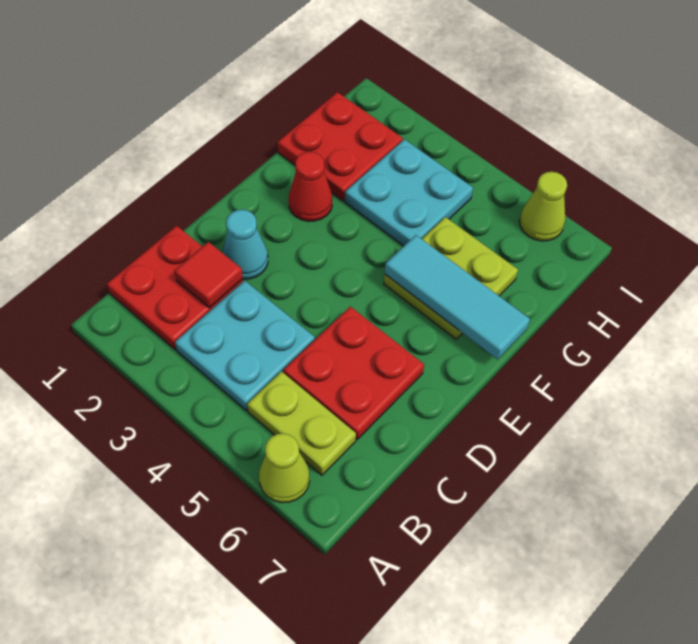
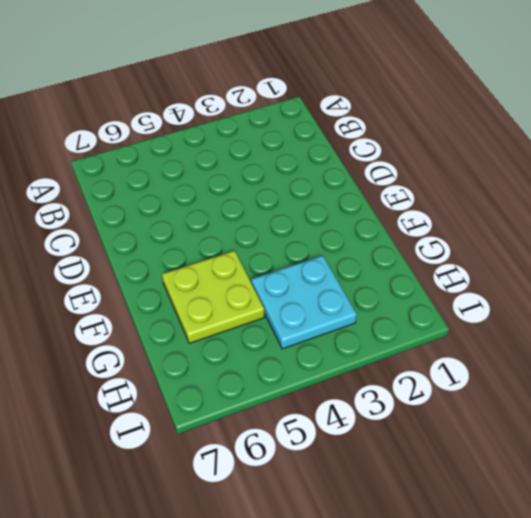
none -> lime 1x1 cone [259,433,310,503]
none -> red 2x2 plate [107,226,243,350]
none -> cyan 2x2 plate [175,281,315,411]

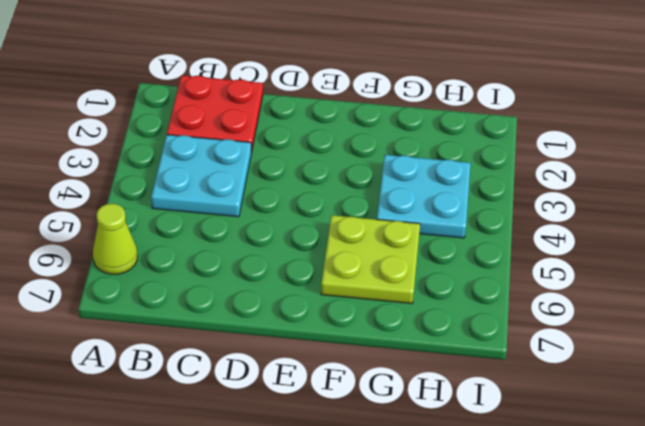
none -> lime 1x2 plate [247,372,356,475]
none -> red 2x2 plate [283,307,424,439]
none -> cyan 1x1 cone [222,210,268,279]

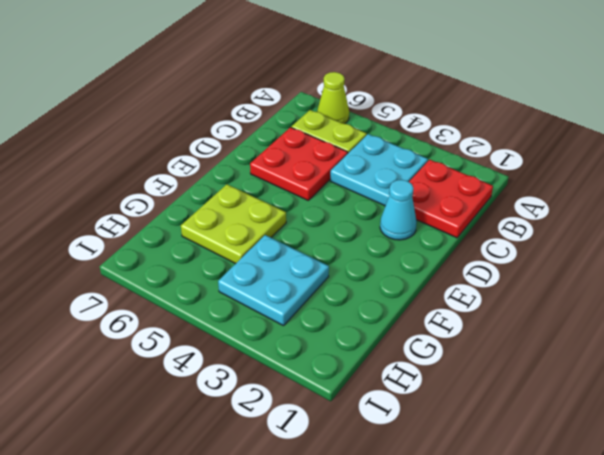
none -> red 1x1 cone [289,152,332,221]
none -> red 2x2 plate [278,92,403,201]
none -> lime 1x1 cone [520,172,567,241]

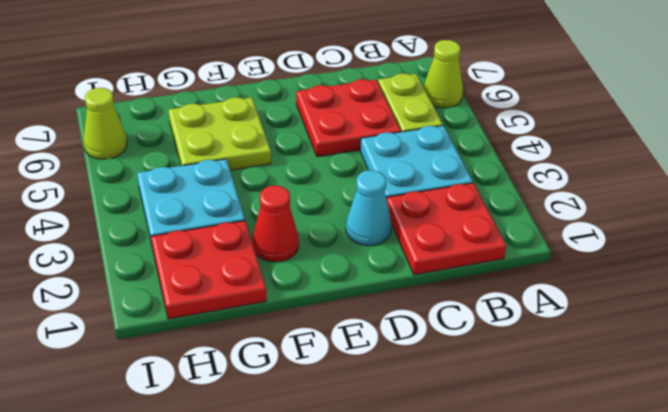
none -> red 1x1 tile [174,242,243,308]
none -> cyan 1x3 tile [385,235,530,359]

